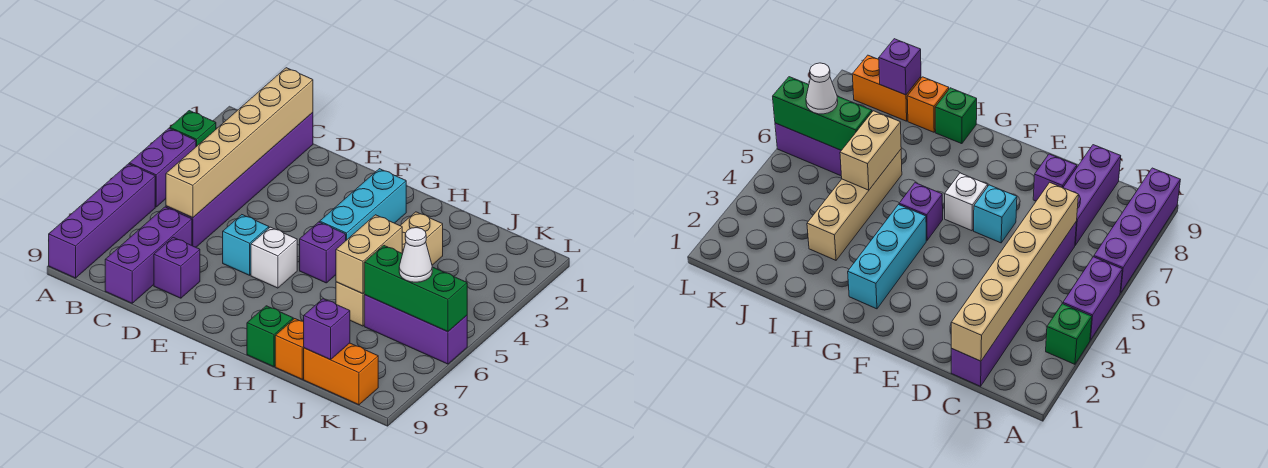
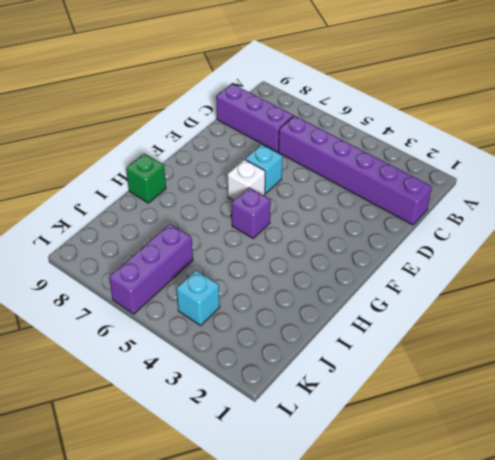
cyan 1x1 brick [177,270,220,325] -> none
none -> green 1x1 brick [170,111,216,147]
none -> purple 1x2 brick [129,128,196,207]
none -> purple 1x4 brick [49,164,155,278]

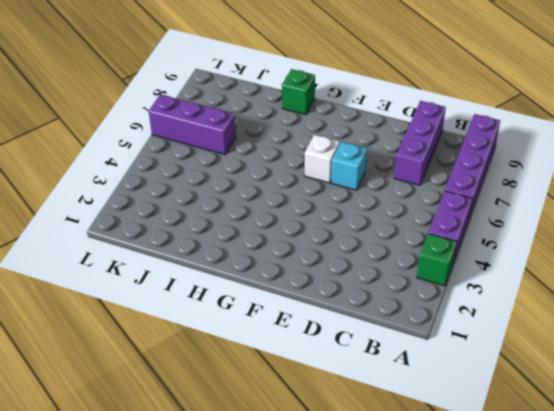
none -> purple 1x6 brick [166,112,313,247]
none -> purple 1x1 brick [154,237,200,298]
none -> cyan 1x3 brick [320,169,406,240]

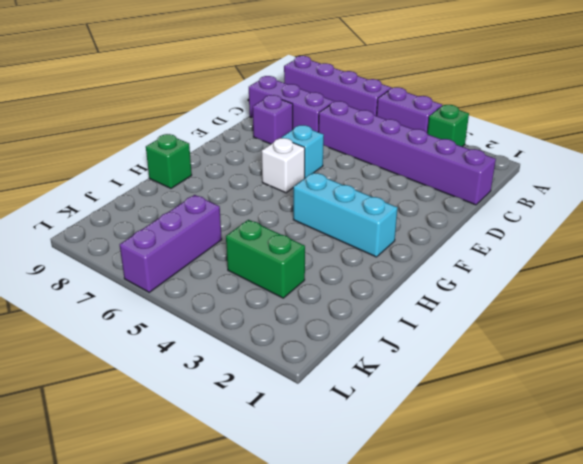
green 1x2 brick [226,220,305,298] -> none
none -> purple 1x1 brick [300,222,346,283]
none -> tan 1x4 brick [336,212,443,326]
none -> orange 1x1 brick [275,319,304,379]

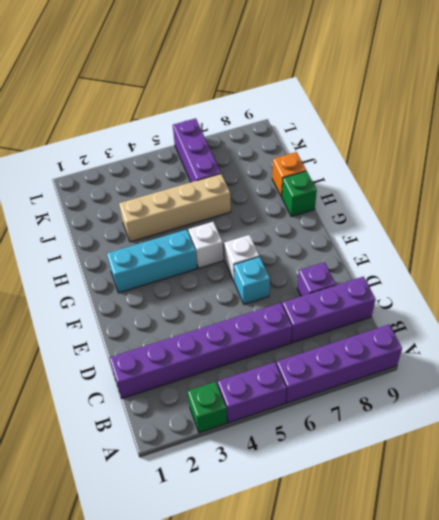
white 1x1 brick [188,222,223,268] -> purple 1x1 brick [300,222,346,283]
none -> orange 1x2 brick [304,343,378,405]
none -> tan 1x6 brick [166,68,313,218]
none -> tan 1x2 brick [336,215,402,294]

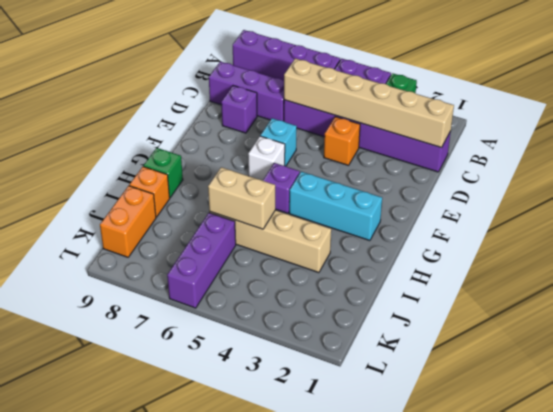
orange 1x1 brick [324,117,360,165] -> none
none -> green 1x3 brick [364,245,467,332]
none -> purple 1x1 brick [303,299,350,360]
none -> white 1x1 cone [399,228,432,282]

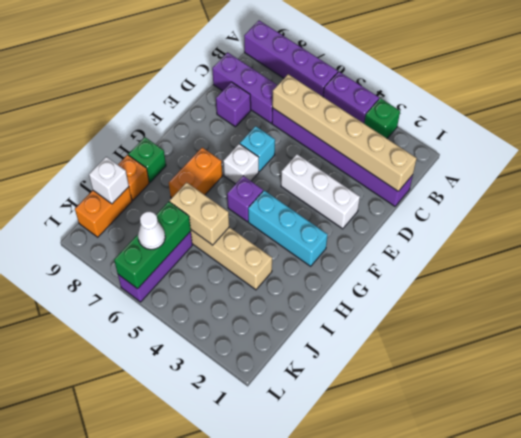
white 1x3 brick [281,154,360,229] -> none
orange 1x2 brick [169,148,222,198] -> none
white 1x1 brick [89,157,129,204] -> purple 1x1 brick [303,299,350,360]

